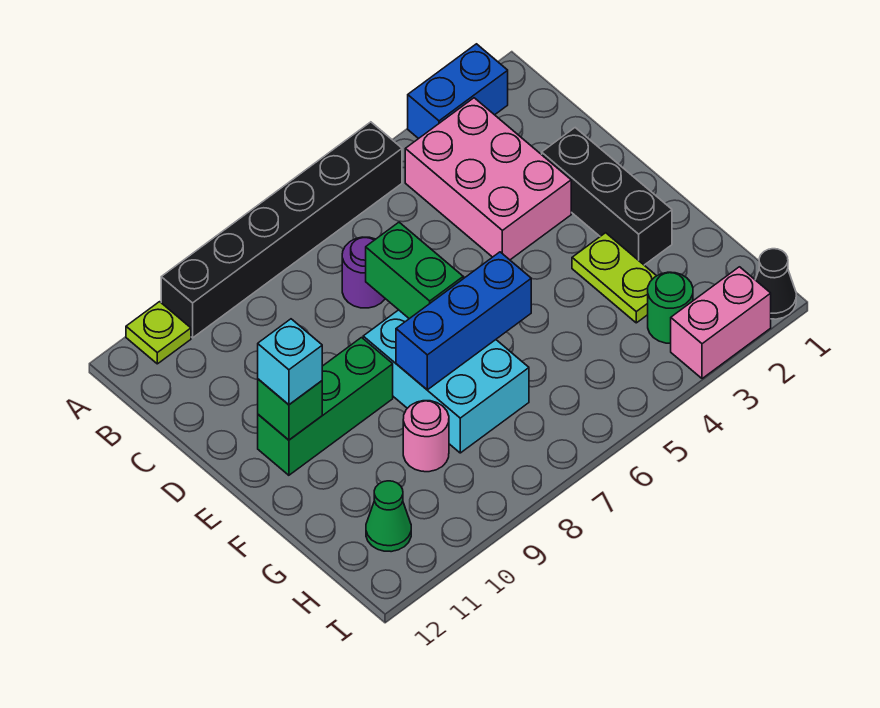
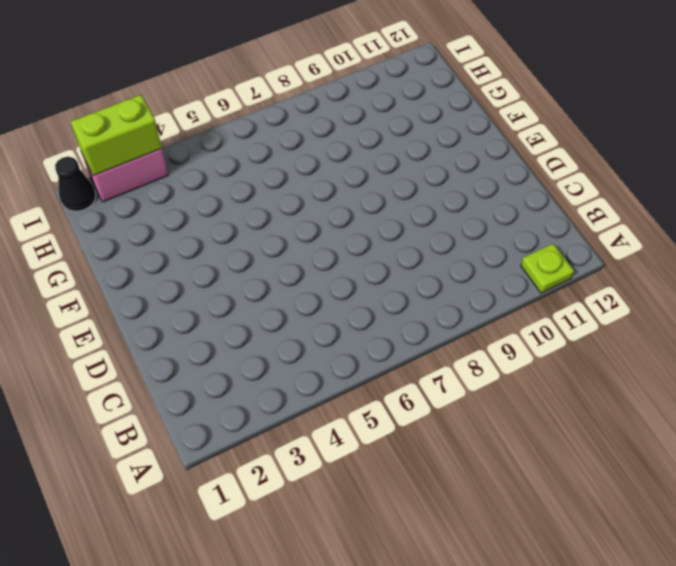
lime 1x2 brick [71,95,162,176] -> none
none -> blue 1x2 brick [408,44,508,139]
none -> black 1x6 brick [161,122,402,338]
none -> pink 2x3 brick [405,98,571,260]

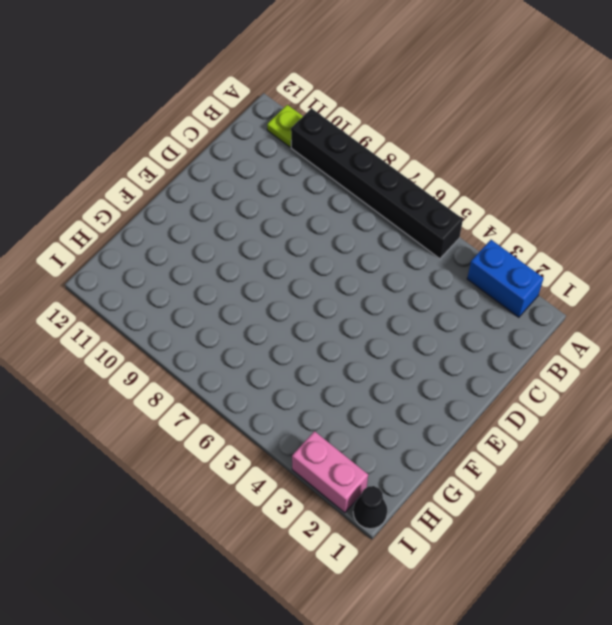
none -> pink 2x3 brick [405,98,571,260]
none -> purple 1x1 round brick [342,237,385,308]
none -> black 1x3 brick [542,128,672,265]

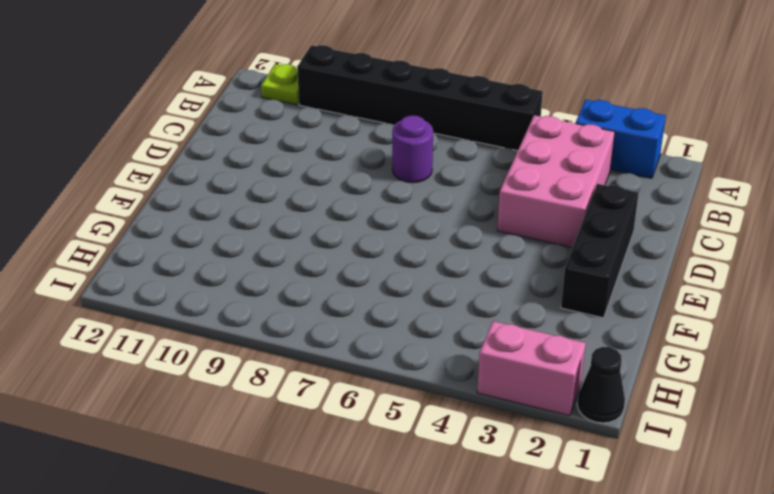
none -> cyan 2x3 brick [363,310,529,453]
none -> green 1x3 brick [258,338,393,475]
none -> lime 1x2 plate [572,233,656,323]

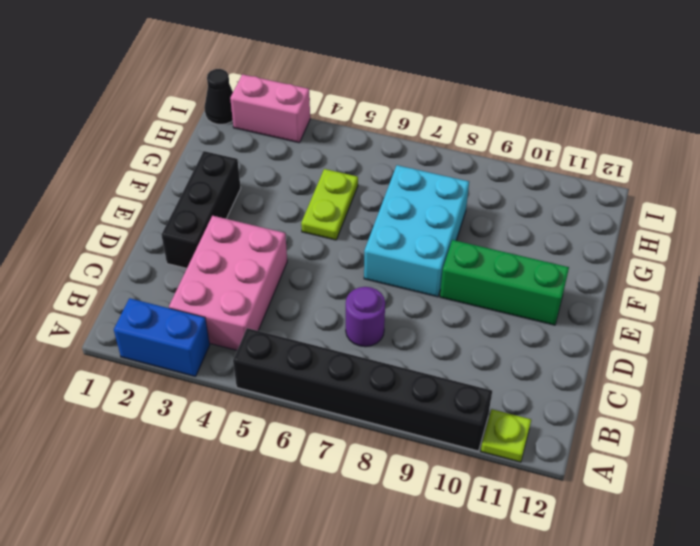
lime 1x2 plate [301,169,358,240] -> lime 1x2 plate moved to [572,233,656,323]
none -> pink 1x1 round brick [403,401,449,472]
none -> green 1x1 round brick [648,272,693,343]
none -> green 1x1 cone [366,481,411,552]

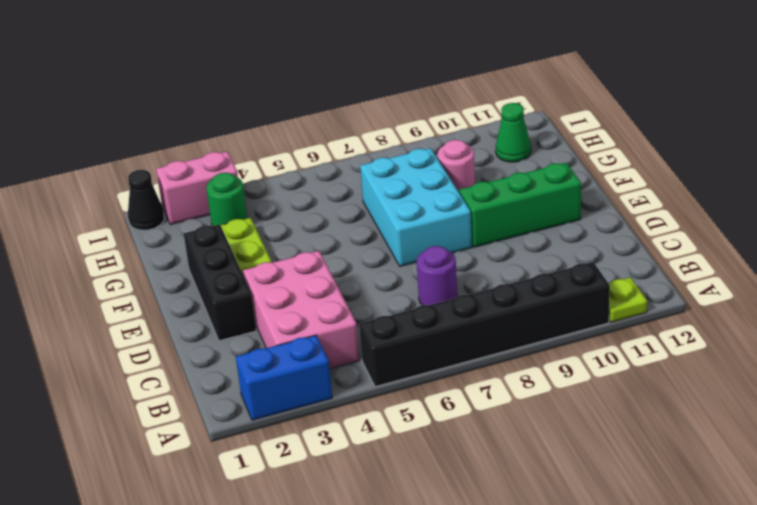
none -> green 1x2 brick [366,222,463,319]
none -> green 1x1 brick [258,379,322,440]
none -> blue 1x3 brick [396,252,531,390]

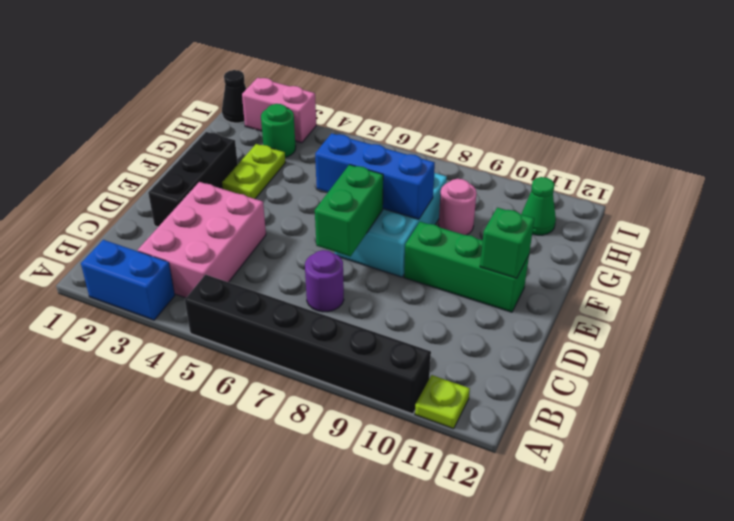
none -> cyan 1x1 brick [258,319,322,405]

